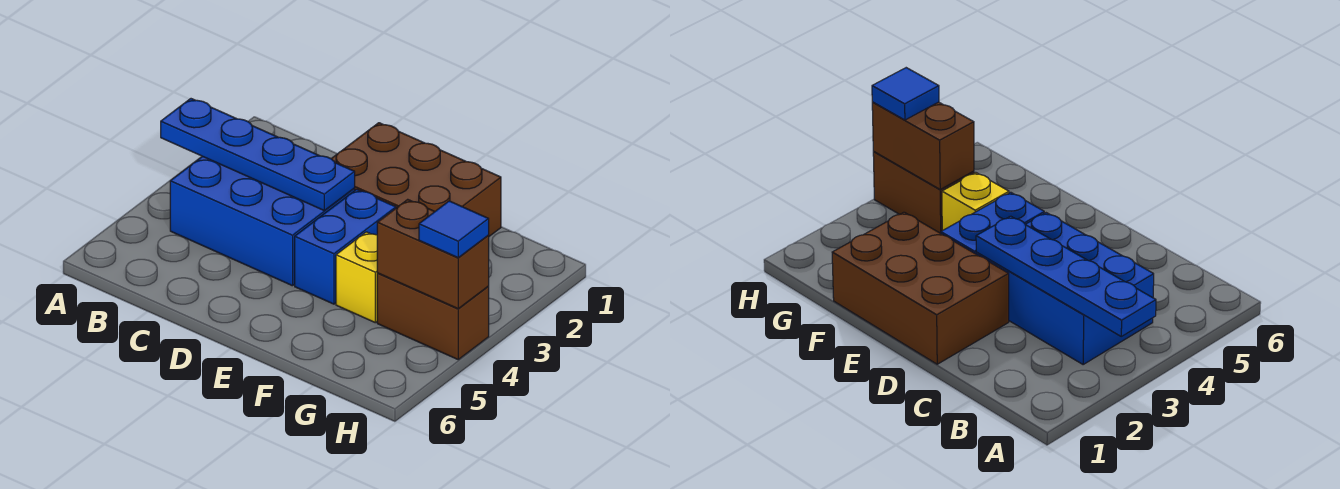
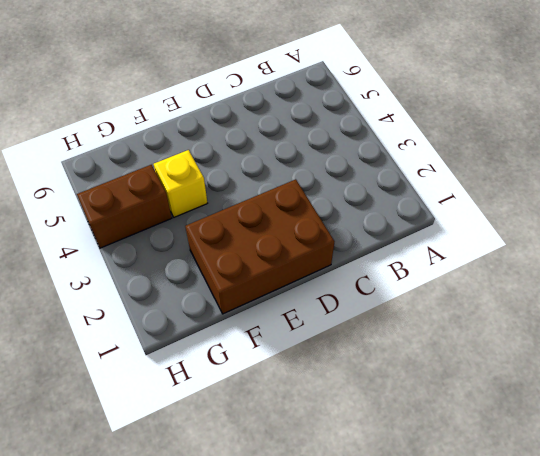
none -> blue 2x3 brick [170,156,355,286]
none -> blue 1x2 brick [295,189,396,304]

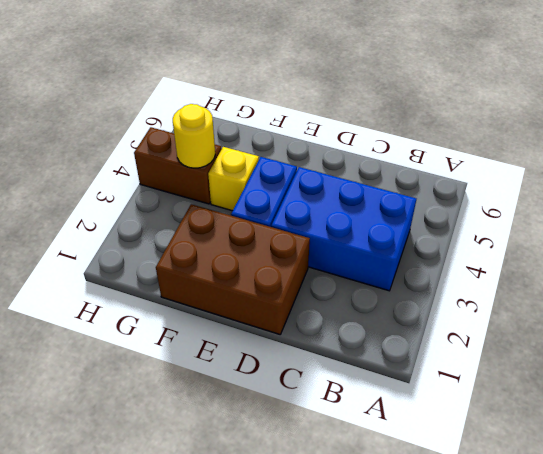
yellow 1x1 round brick [173,104,215,168] -> brown 1x2 brick [377,199,489,308]
none -> blue 1x4 plate [161,99,355,210]
none -> blue 1x1 tile [419,201,489,258]

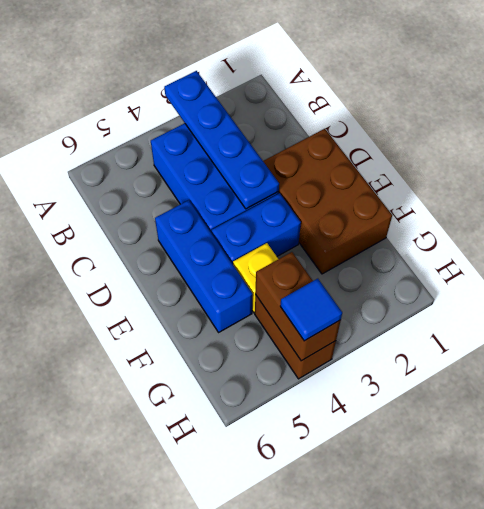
blue 1x3 brick [155,200,253,332] -> none

